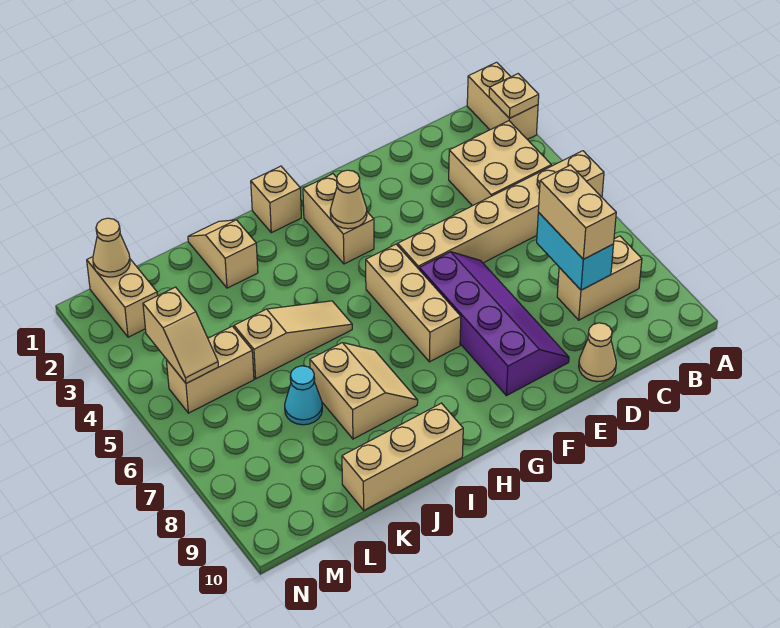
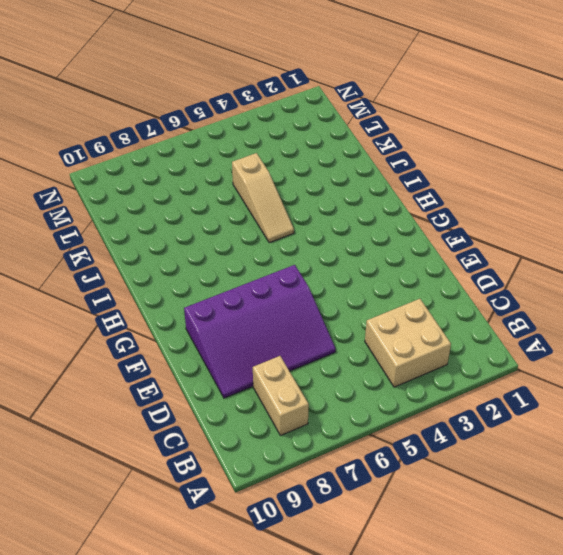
purple 3x4 slope [184,265,336,398] -> purple 2x4 slope [419,252,569,396]
none -> tan 1x2 brick [467,62,538,139]
none -> tan 1x6 brick [398,151,604,269]
none -> tan 1x1 cone [579,323,616,382]

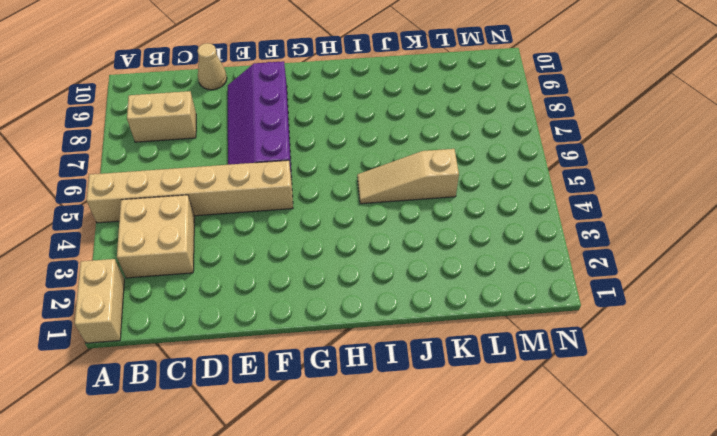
none -> tan 1x2 brick [303,174,374,264]
none -> tan 1x3 brick [366,244,461,362]
none -> tan 1x1 brick [251,166,301,233]

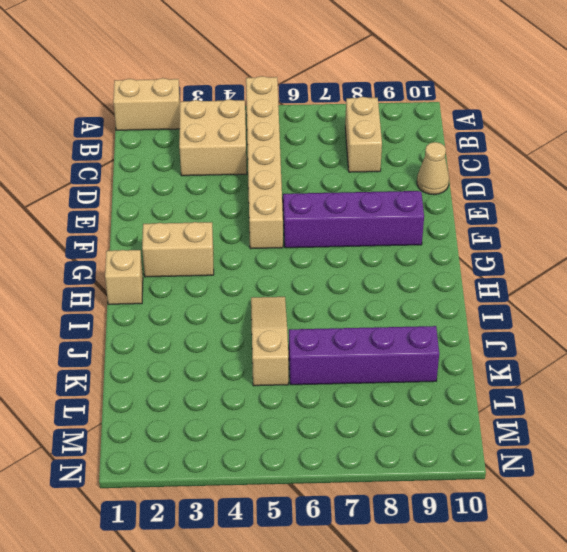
purple 1x4 brick [289,326,439,385] -> cyan 1x1 cone [285,366,322,425]
none -> tan 1x3 brick [366,244,461,362]
none -> tan 2x2 slope [310,343,418,439]
none -> tan 1x3 brick [342,403,463,510]

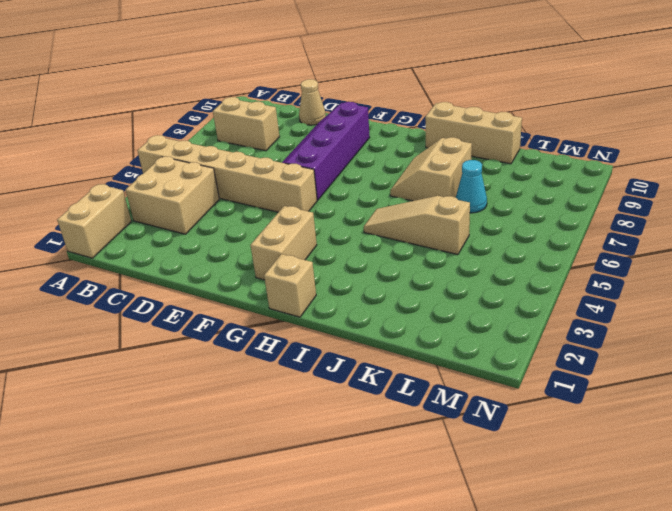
none -> tan 1x3 brick [366,244,461,362]
none -> tan 1x2 slope [188,220,258,288]
none -> tan 1x2 brick [166,326,254,413]

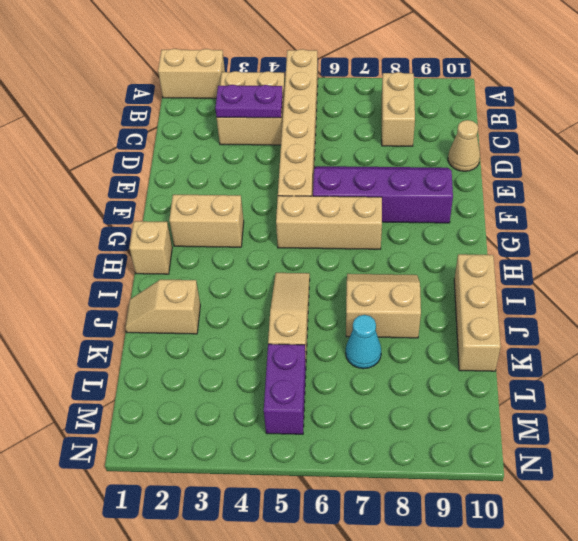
purple 1x2 plate [215,85,283,118] -> none
purple 1x2 brick [264,344,306,434] -> tan 1x2 brick [166,326,254,413]
none -> tan 1x2 brick [87,257,157,337]
none -> tan 1x1 plate [489,74,539,118]
none -> cyan 1x2 brick [537,212,614,290]

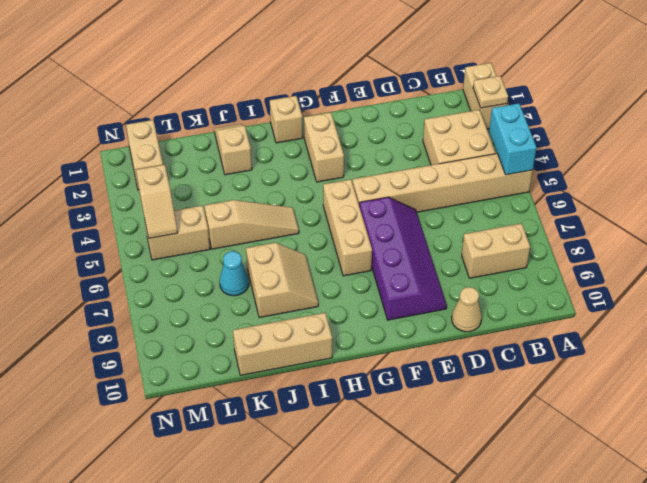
cyan 1x2 brick [489,103,537,175] -> cyan 1x2 brick moved to [537,212,614,290]
none -> tan 1x1 cone [330,170,367,229]
none -> tan 1x1 cone [93,218,130,277]
none -> tan 1x2 brick [538,165,616,259]

